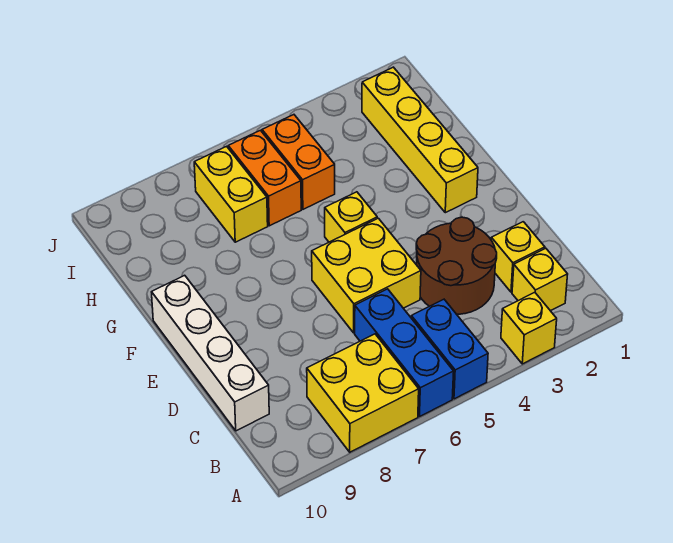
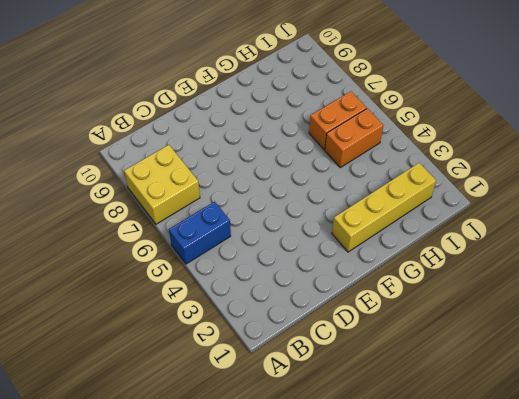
none -> yellow 1x1 brick [501,292,557,364]
none -> blue 1x3 brick [355,289,454,416]
none -> yellow 1x1 brick [512,248,568,311]

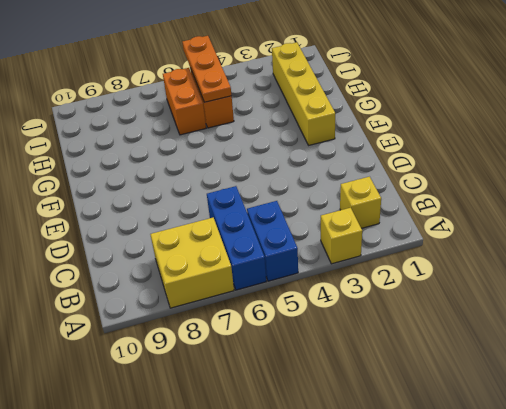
orange 1x3 plate [182,36,231,102] -> none
none -> yellow 1x1 brick [491,222,545,292]
none -> brown 2x2 round brick [416,217,497,314]
none -> white 1x4 brick [152,275,269,431]

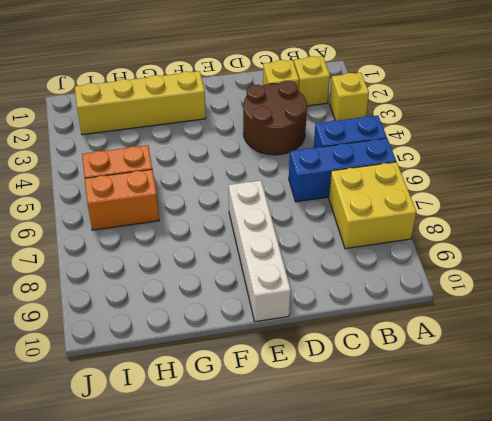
white 1x4 brick [229,180,291,322] -> white 1x4 brick turned to [152,275,269,431]
none -> yellow 2x2 brick [312,218,421,333]
none -> yellow 1x1 brick [325,192,377,242]
none -> yellow 1x2 brick [194,146,268,242]

